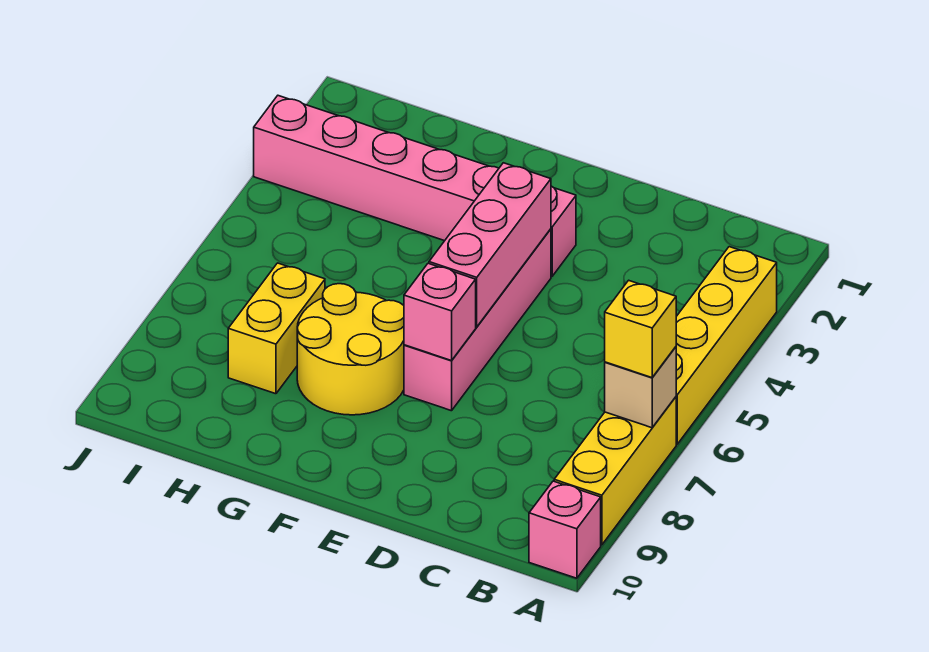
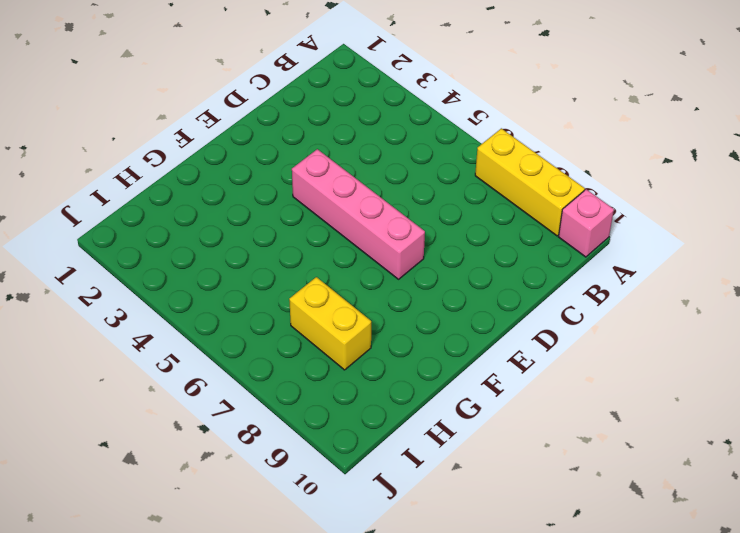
none -> yellow 1x4 brick [676,247,777,444]
none -> pink 1x6 brick [254,96,576,277]

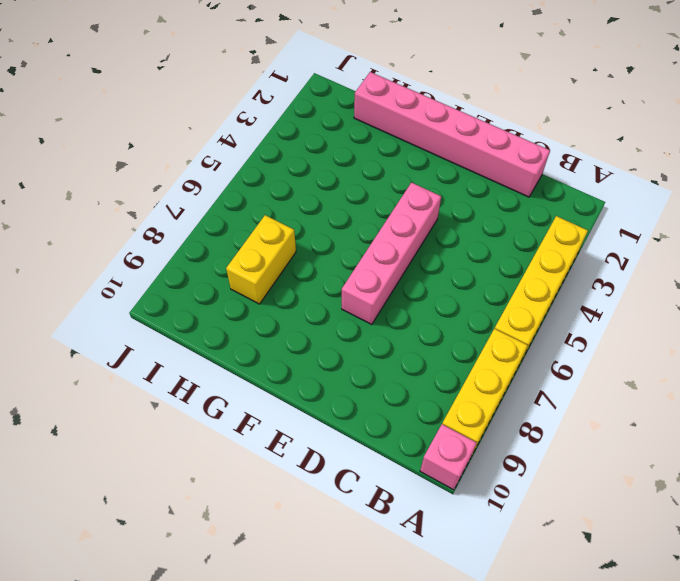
pink 1x6 brick [354,72,550,197] -> pink 1x6 brick moved to [254,96,576,277]
none -> yellow 2x2 round brick [297,284,404,415]
none -> tan 1x1 brick [605,347,676,428]

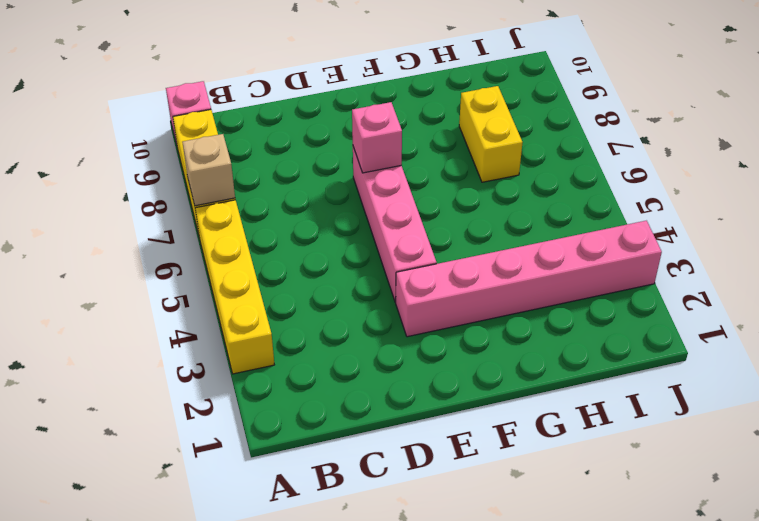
none -> yellow 2x2 round brick [297,284,404,415]
none -> pink 1x3 brick [429,163,551,327]

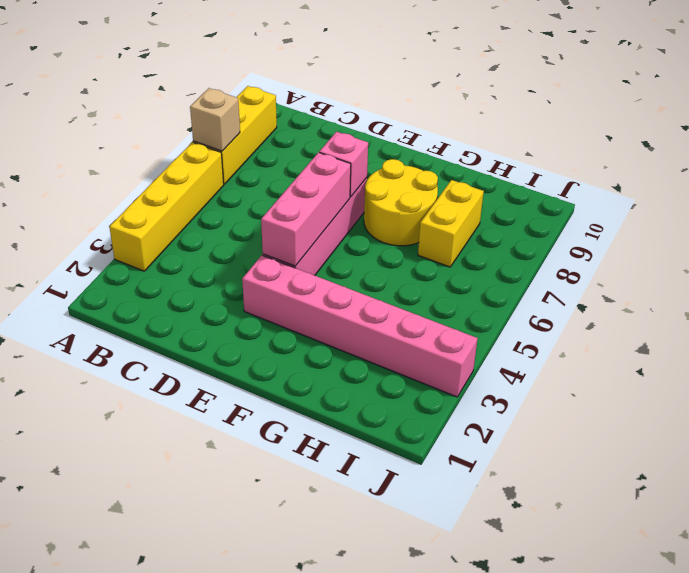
none -> pink 1x1 brick [529,481,601,578]
none -> yellow 1x1 brick [605,280,676,378]

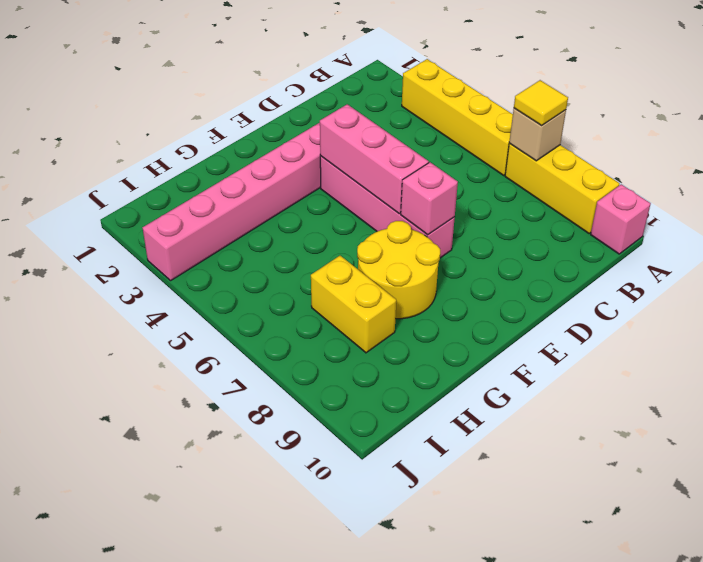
yellow 1x1 tile [514,80,568,126] -> yellow 1x1 brick [605,280,676,378]

